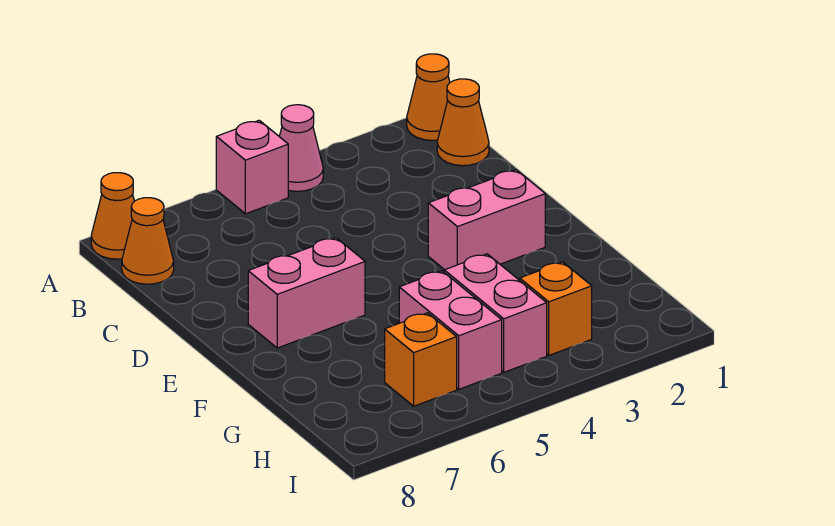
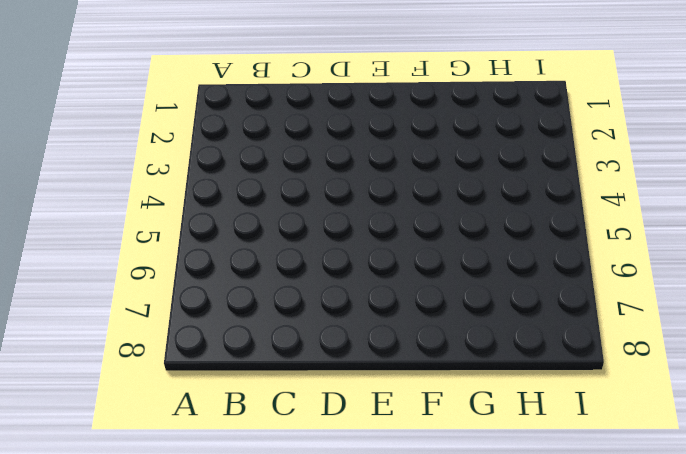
none -> orange 1x1 cone [407,54,450,141]
none -> pink 1x1 cone [279,105,323,191]
none -> pink 1x1 brick [216,120,288,214]

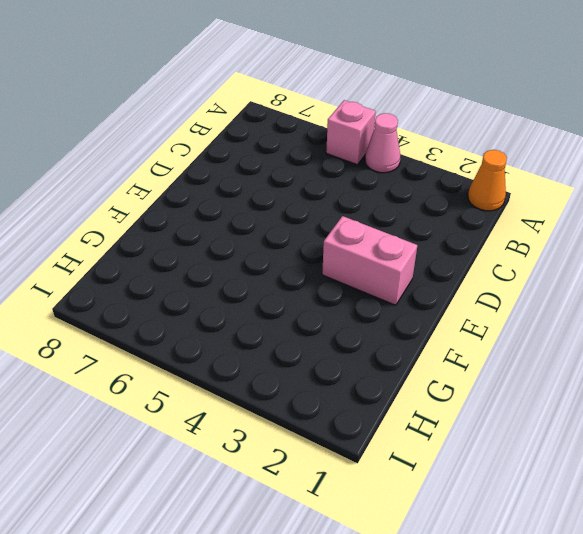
none -> orange 1x1 cone [91,173,134,259]
none -> orange 1x1 cone [437,79,489,166]
none -> orange 1x1 cone [122,198,174,284]

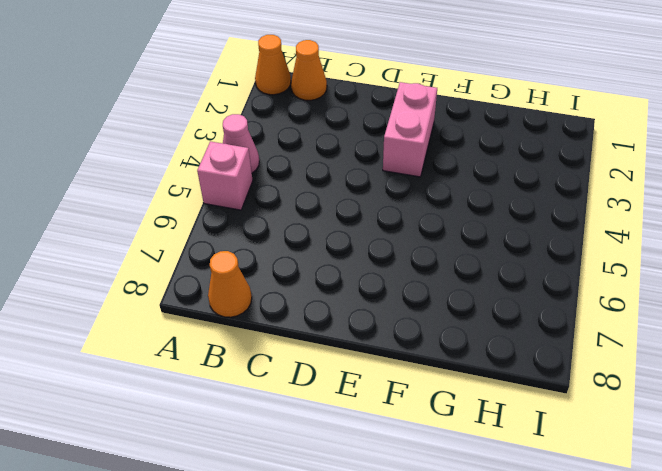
none -> orange 1x1 cone [91,173,134,259]
none -> pink 1x2 brick [248,238,365,348]
none -> pink 1x2 brick [444,254,547,372]

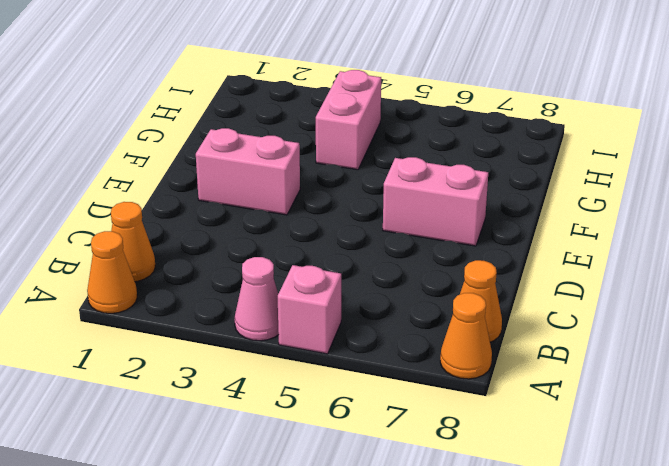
none -> pink 1x2 brick [399,271,502,389]
none -> orange 1x1 brick [520,262,592,355]
none -> orange 1x1 brick [385,313,457,406]

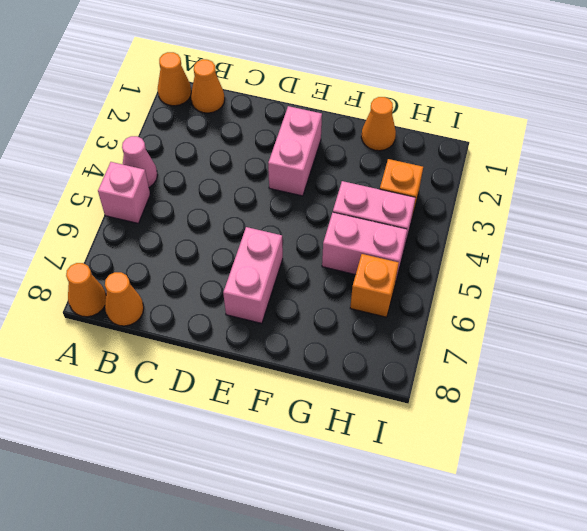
orange 1x1 cone [361,97,396,151] -> none

